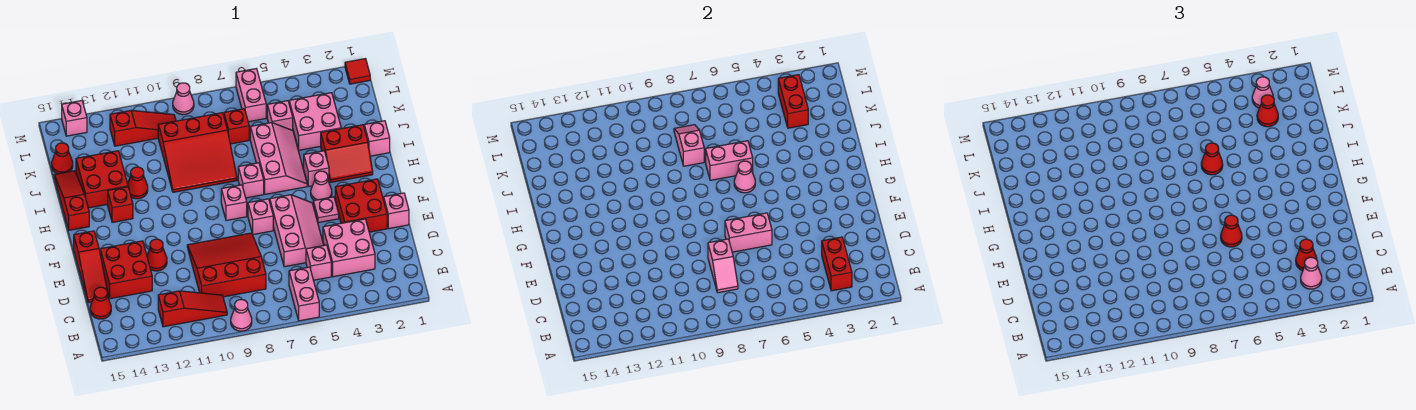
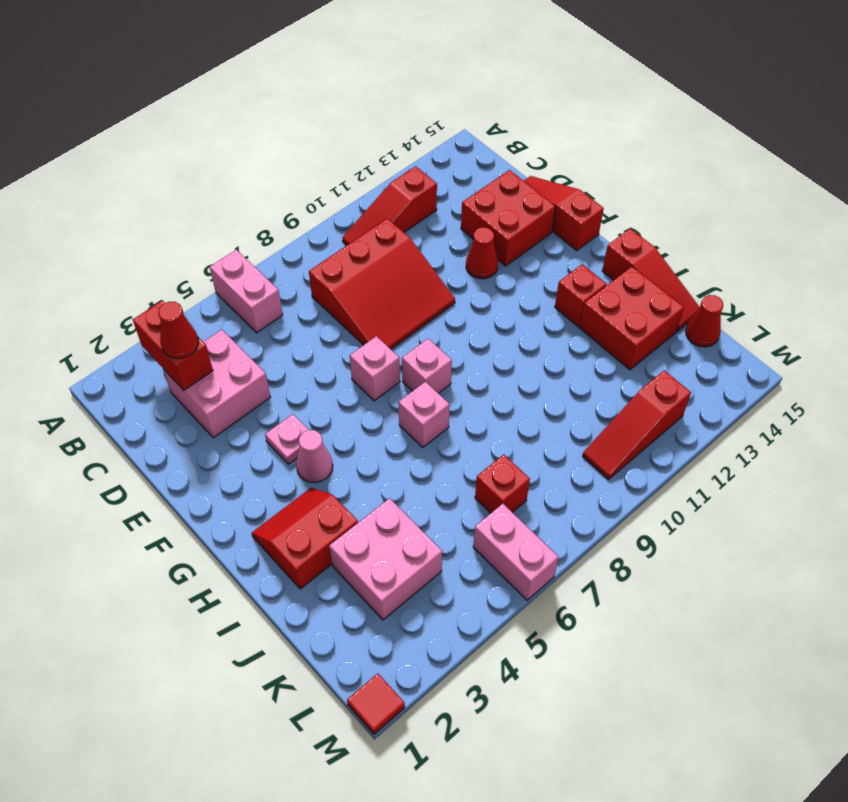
none -> pink 1x1 cone [231,300,252,331]
none -> pink 1x1 brick [306,245,331,280]
none -> red 1x1 cone [90,287,111,319]
none -> pink 2x3 slope [270,195,324,267]

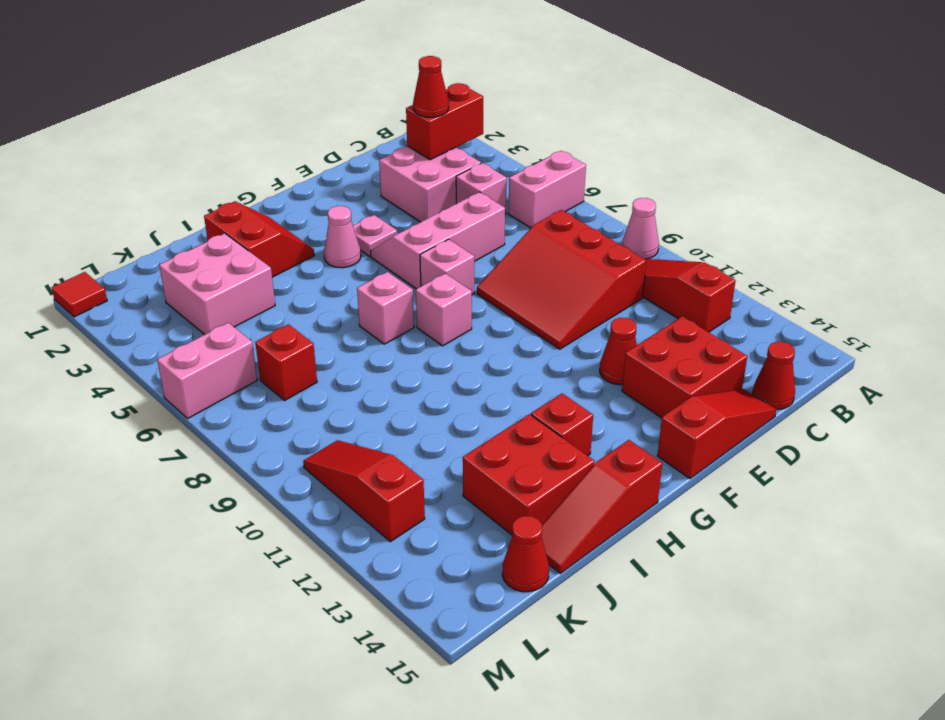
none -> pink 1x1 brick [384,193,409,229]
none -> red 2x2 brick [335,179,387,232]
none -> pink 1x1 brick [304,151,329,186]
none -> pink 2x3 slope [250,123,307,194]

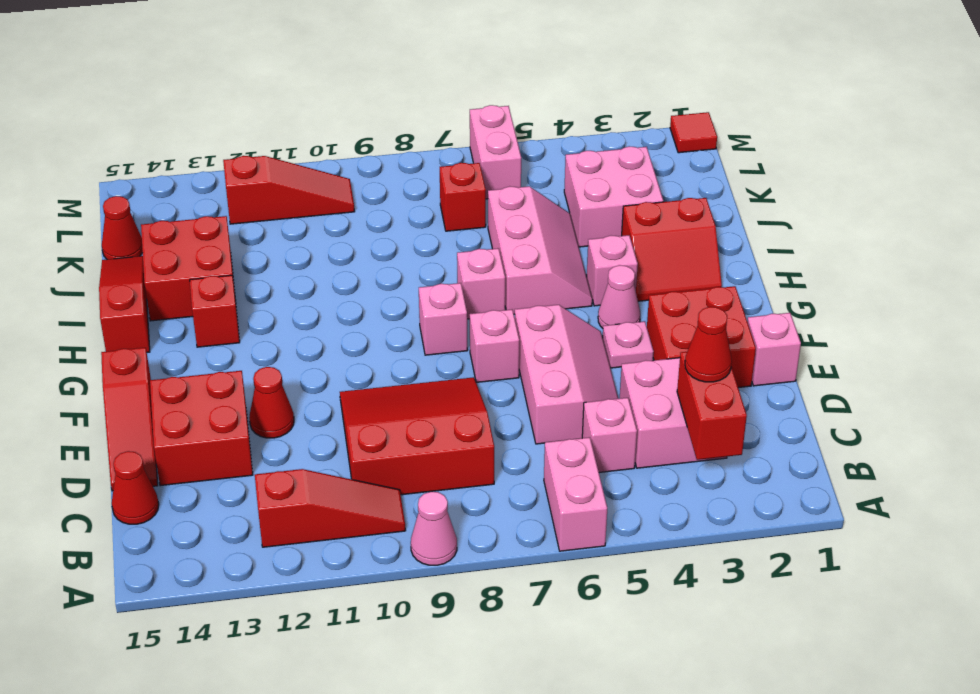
none -> pink 1x1 brick [364,121,390,156]
none -> red 3x3 slope [158,113,237,192]
none -> red 1x1 cone [128,167,148,199]
none -> pink 1x1 brick [267,101,293,130]

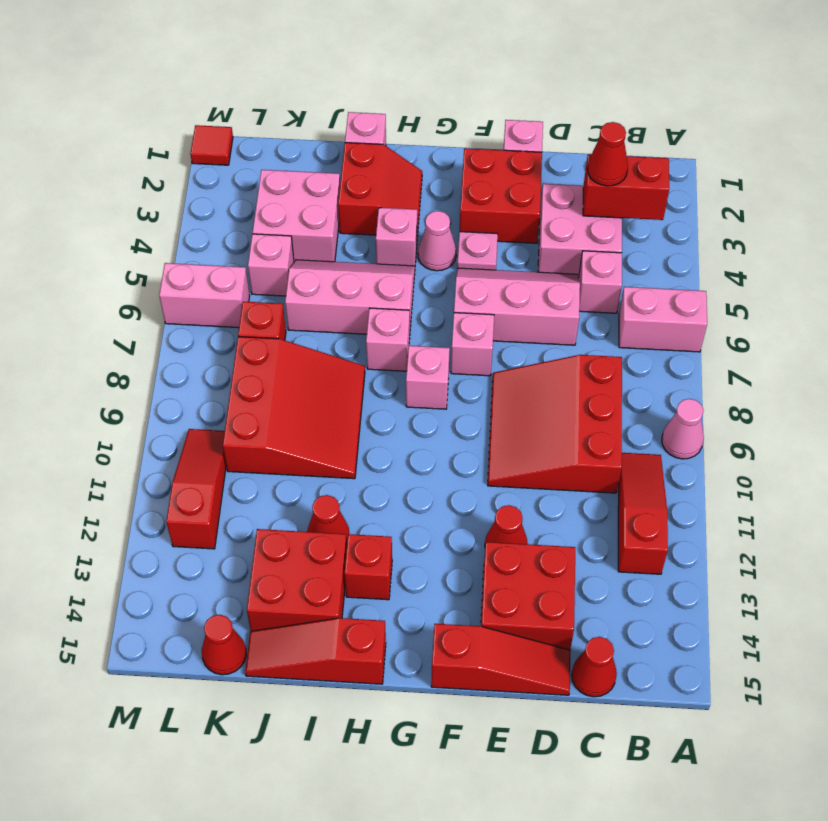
none -> pink 1x1 cone [173,83,194,115]
none -> pink 1x1 brick [62,101,87,136]
none -> pink 1x2 slope [708,239,738,293]
none -> pink 1x2 brick [725,213,772,252]

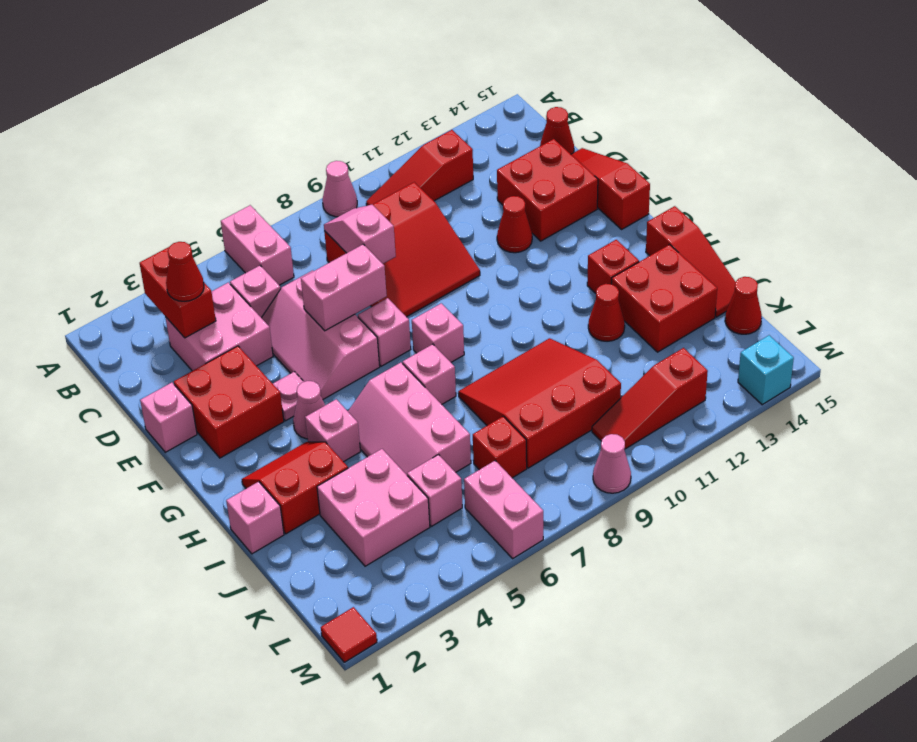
cyan 1x1 brick [738,335,794,405] -> pink 1x1 brick [62,101,87,136]
none -> pink 1x1 cone [734,161,755,193]
none -> pink 1x2 brick [706,141,753,180]
none -> pink 1x2 slope [674,125,704,166]
none -> red 1x2 brick [778,75,808,128]

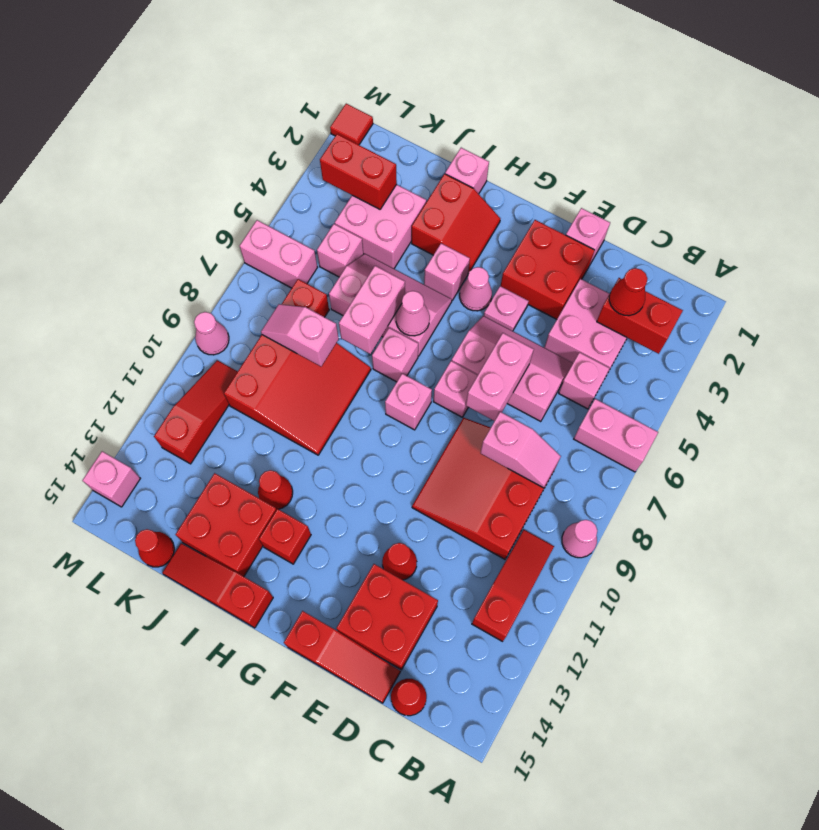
none -> pink 1x1 cone [1301,257,1322,289]
none -> red 1x1 cone [1221,215,1242,247]
none -> red 1x1 cone [1201,143,1223,175]
none -> red 1x1 cone [1257,95,1278,127]

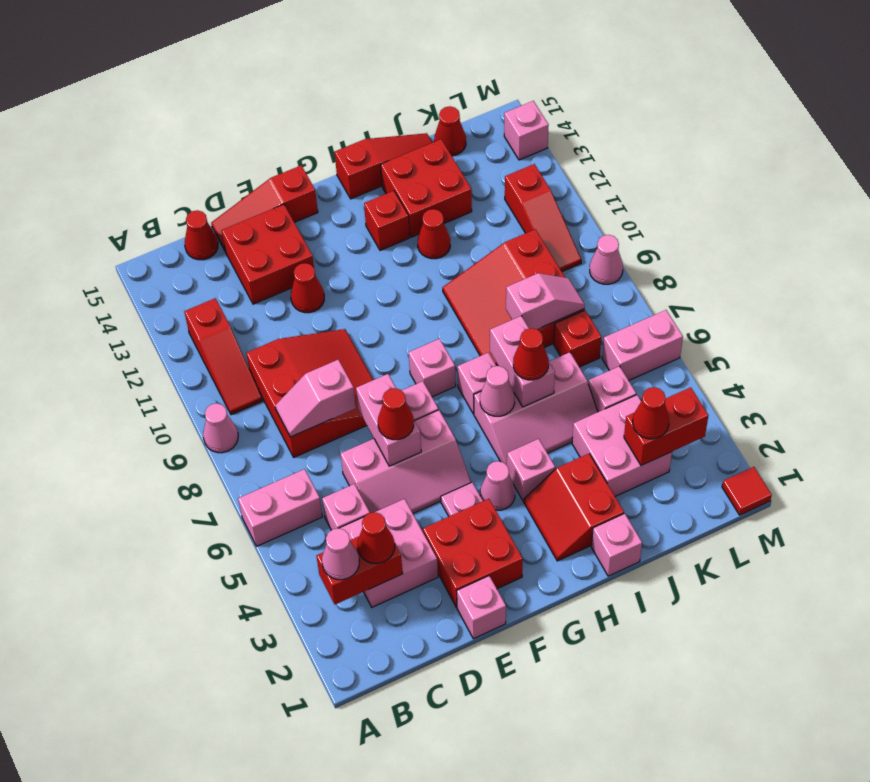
none -> pink 1x1 cone [1252,77,1273,108]

